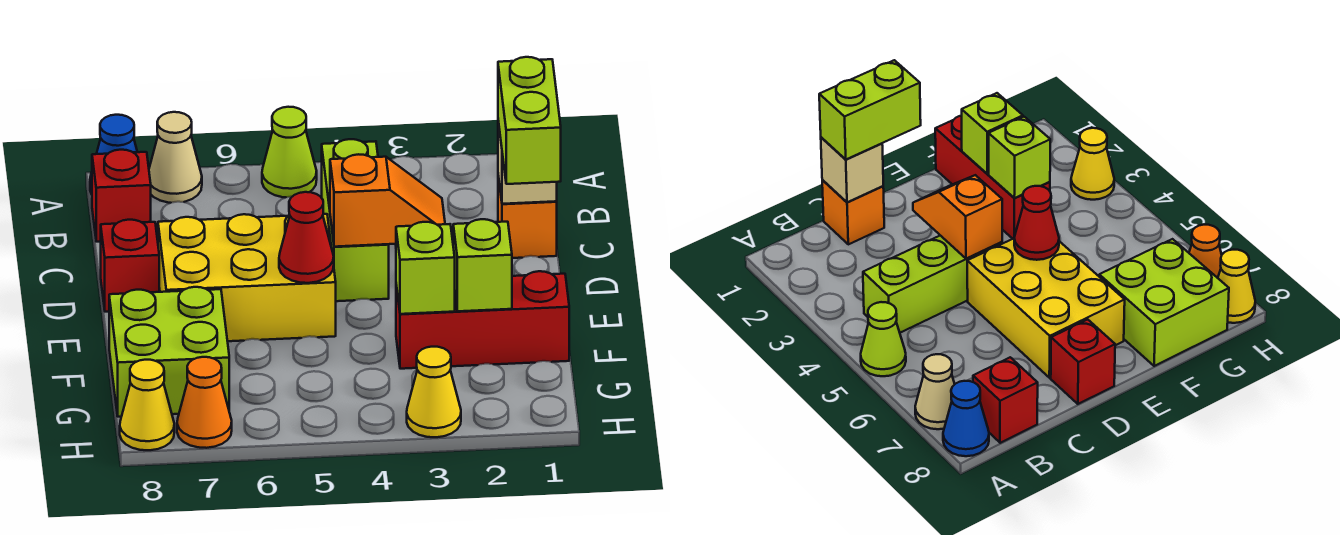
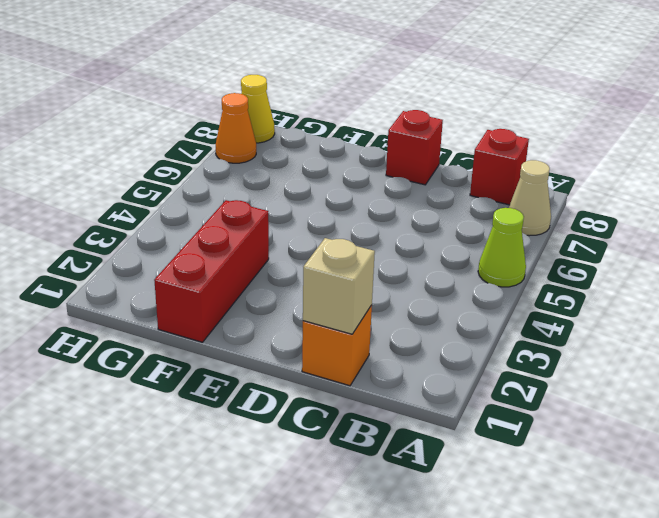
none -> blue 1x1 cone [90,115,137,194]
none -> lime 1x3 brick [322,139,389,301]
none -> yellow 2x3 brick [158,214,336,341]

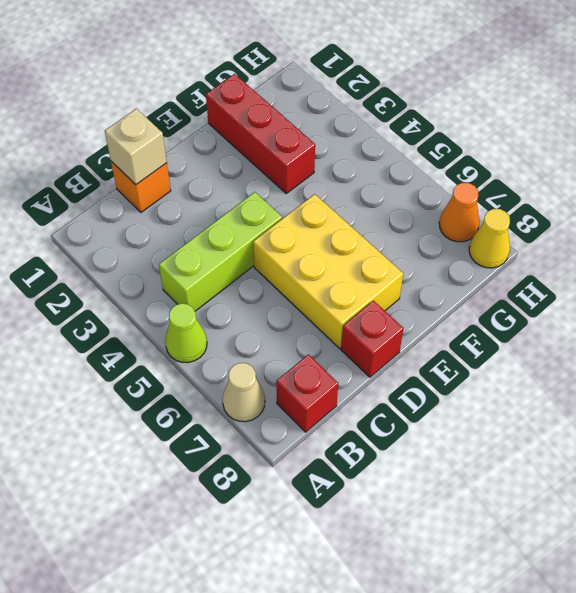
none -> blue 1x1 cone [90,115,137,194]
none -> lime 2x2 brick [109,287,229,417]
none -> yellow 1x1 cone [407,347,461,437]

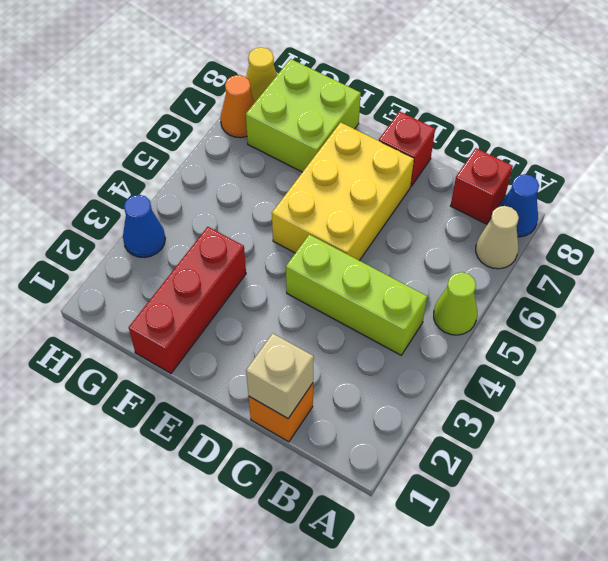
blue 1x1 cone [123,195,165,258] -> yellow 1x1 cone [407,347,461,437]
none -> orange 1x2 slope [330,154,445,247]
none -> red 1x1 cone [279,192,334,283]
none -> lime 1x1 brick [453,219,512,311]

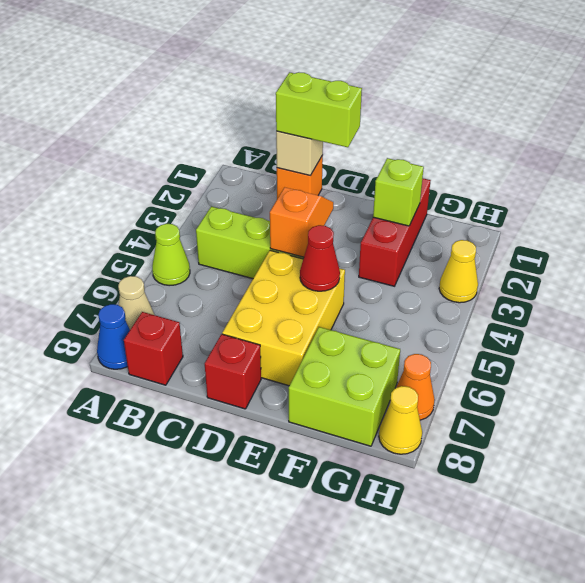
none -> lime 1x1 brick [396,222,455,314]

